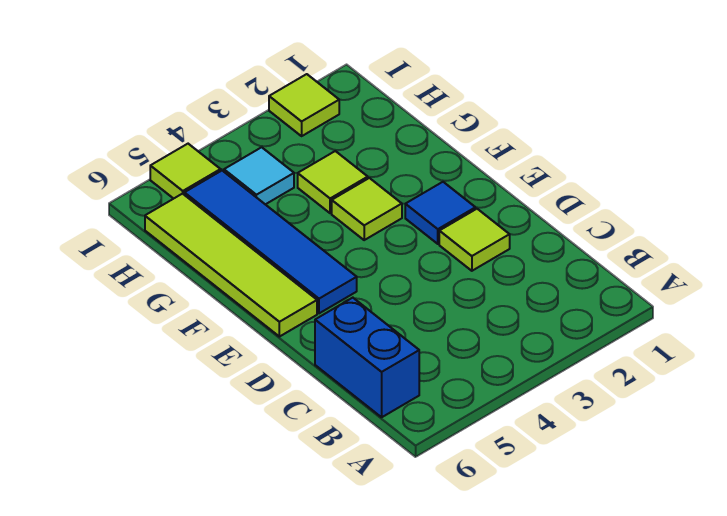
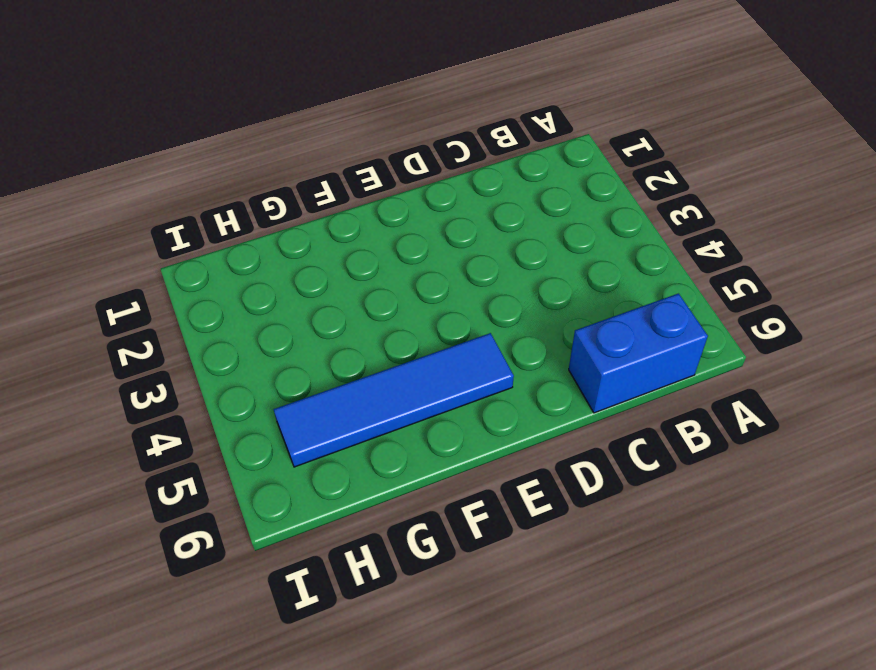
none -> lime 1x1 tile [439,209,510,271]
none -> blue 1x1 tile [405,182,476,244]

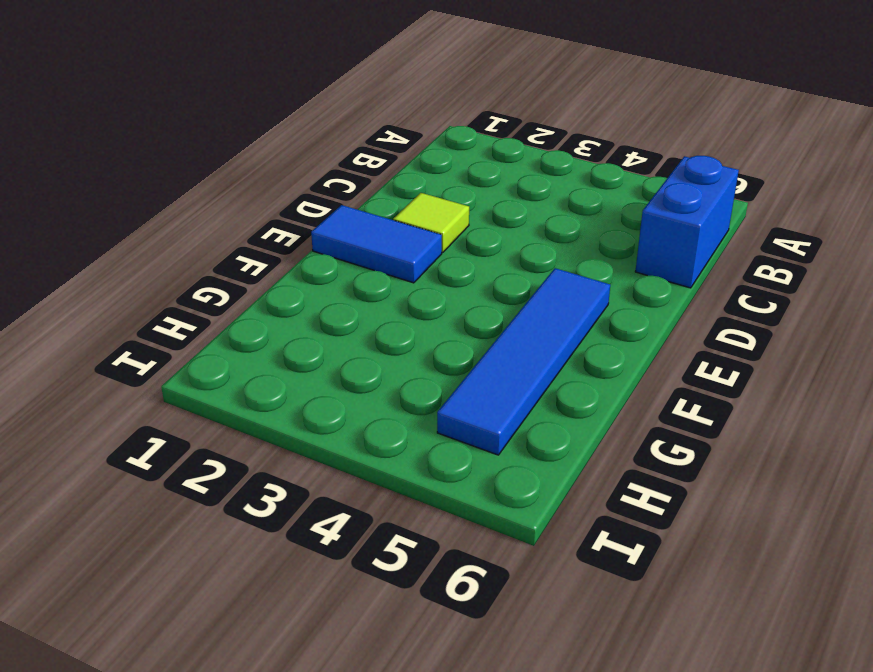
blue 1x2 tile [311,205,442,283] -> blue 1x1 tile [405,182,476,244]
none -> lime 1x4 tile [145,194,317,337]
none -> lime 1x1 tile [332,178,402,240]

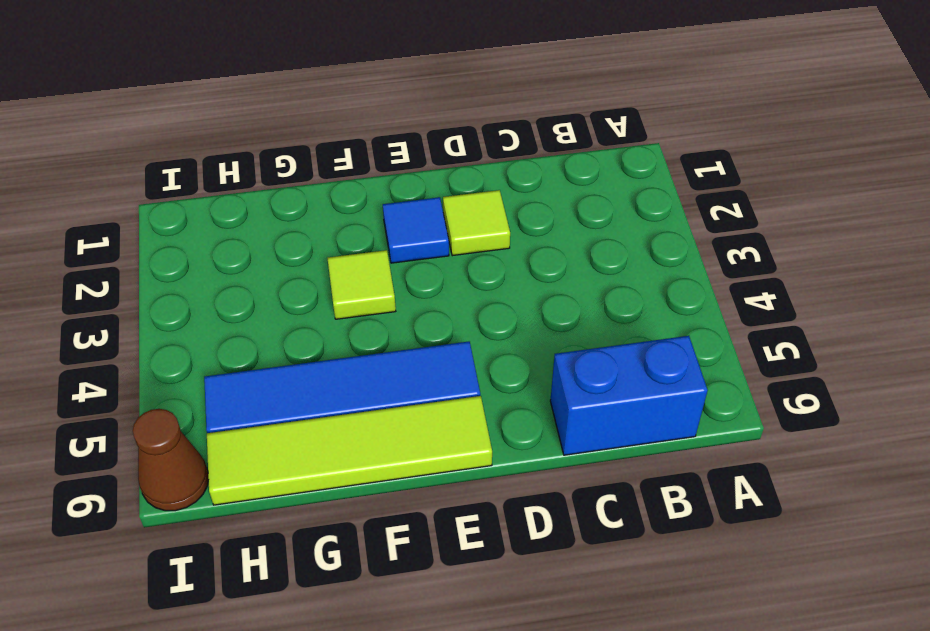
brown 1x1 cone [133,409,209,511] -> none
none -> lime 1x1 tile [298,151,368,213]
none -> cyan 1x1 tile [224,147,294,204]

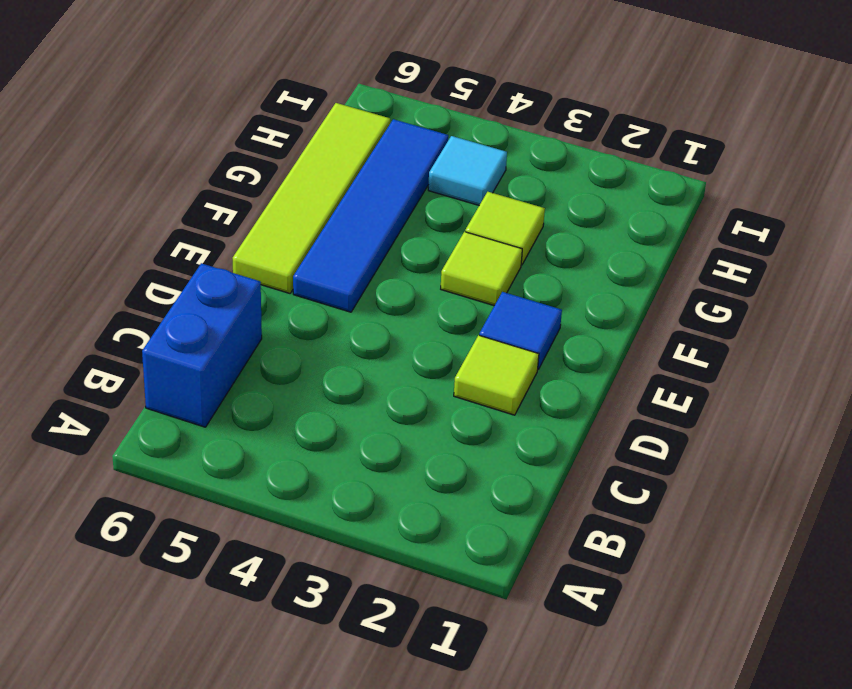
none -> lime 1x1 tile [269,74,339,136]
none -> lime 1x1 tile [150,144,221,199]

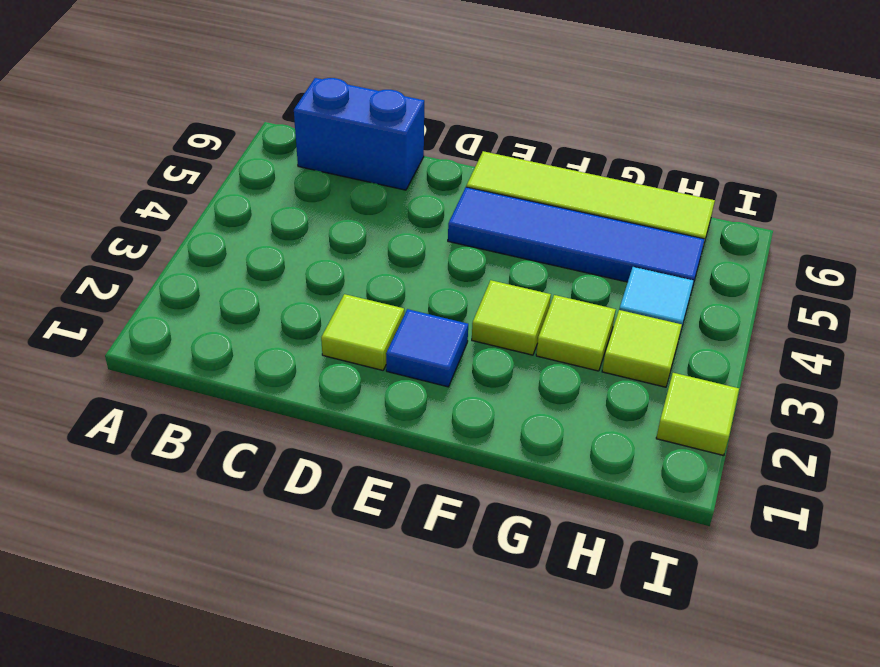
lime 1x1 tile [602,310,682,387] -> lime 1x1 tile moved to [150,144,221,199]

